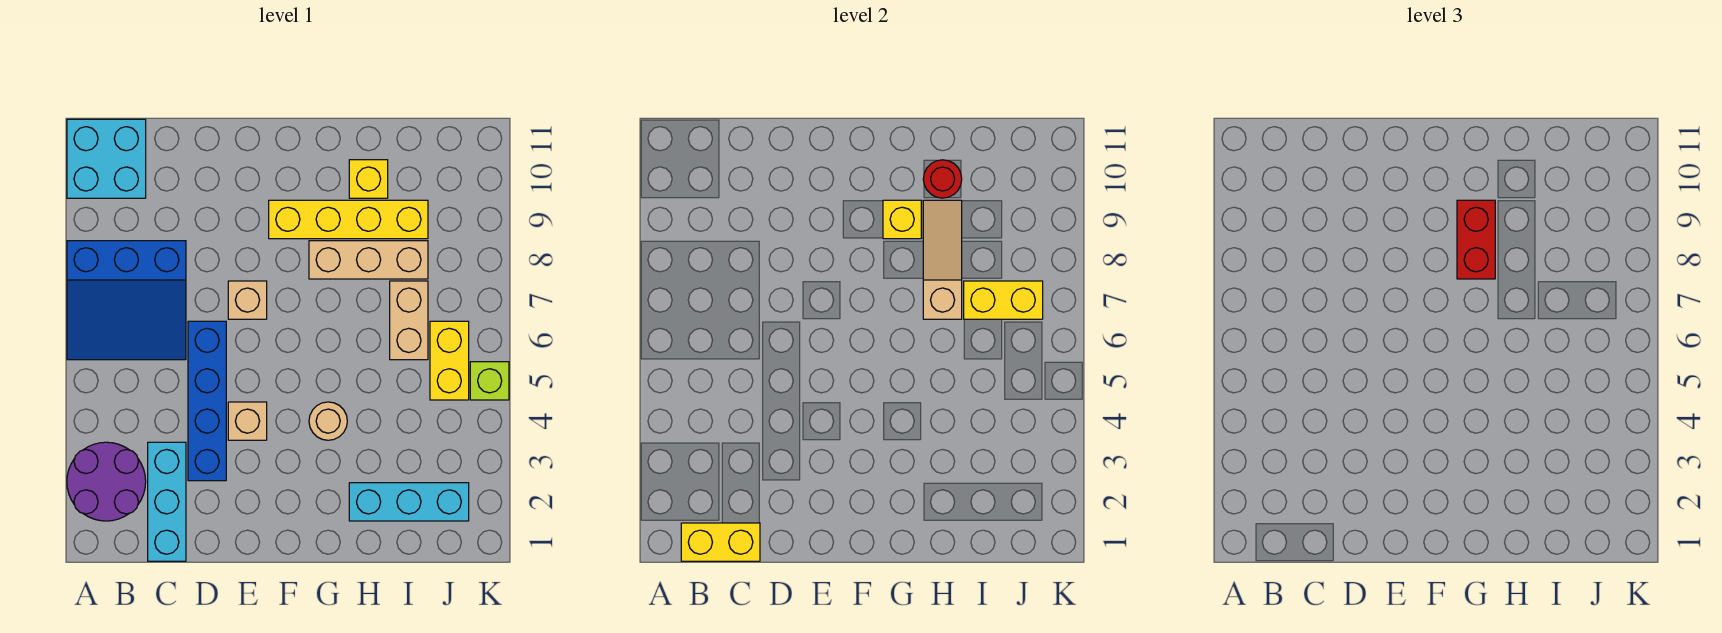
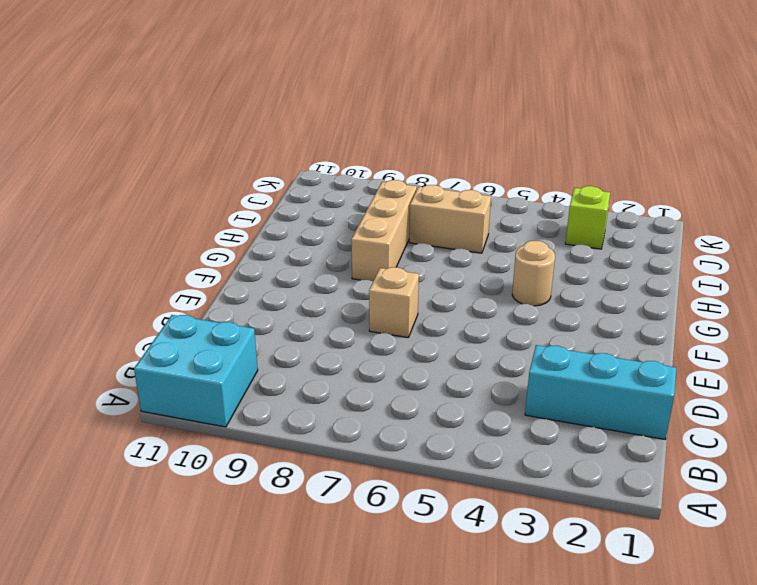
lime 1x1 brick [565,186,610,249] -> lime 1x1 brick moved to [470,362,509,400]
none -> purple 2x2 round brick [67,442,146,521]
none -> blue 3x3 slope [67,241,186,360]
none -> blue 1x4 brick [188,321,226,481]

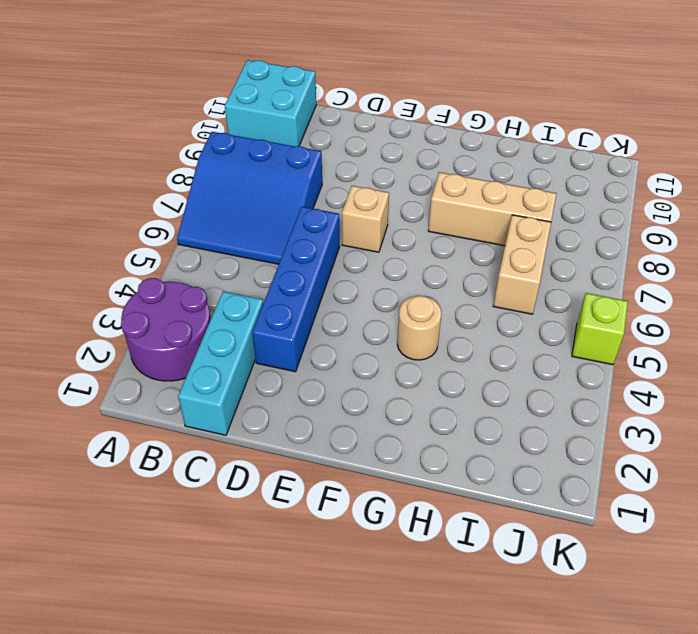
none -> tan 1x1 brick [228,402,267,440]
none -> yellow 1x4 brick [269,200,428,239]
none -> cyan 1x3 brick [349,483,469,521]

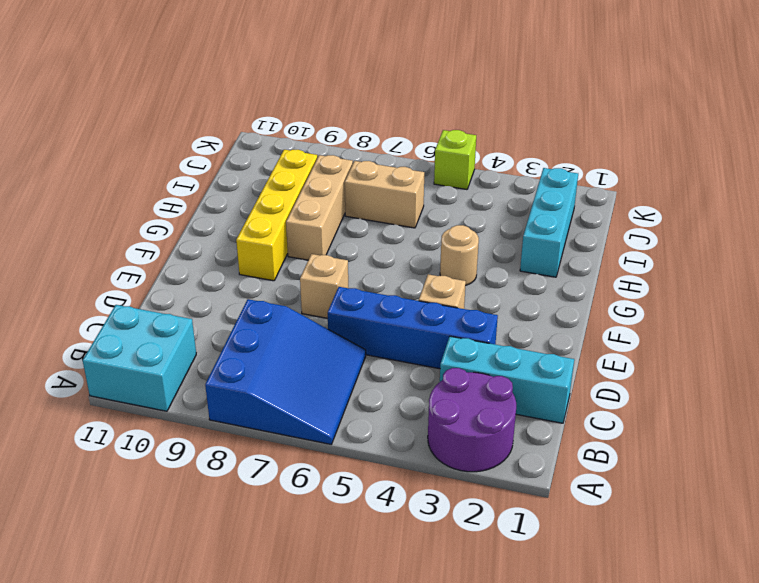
none -> yellow 1x1 brick [349,160,388,198]
none -> yellow 1x2 brick [430,321,469,400]
none -> yellow 1x2 brick [681,523,760,561]

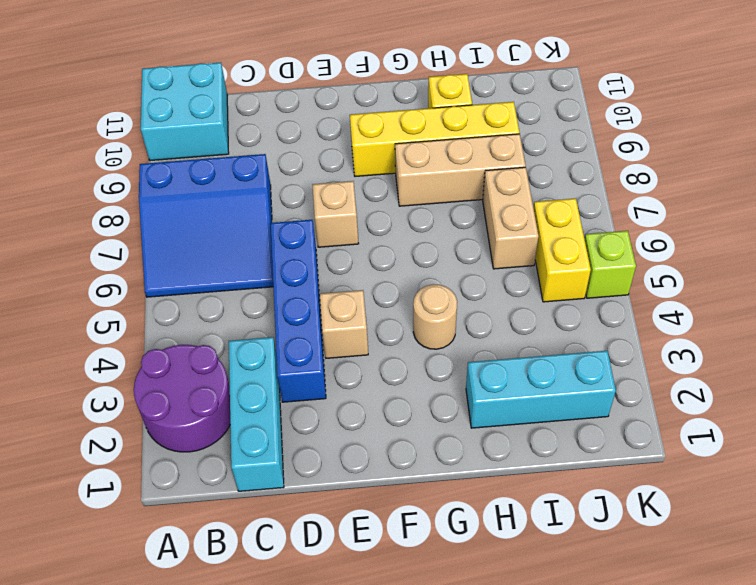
none -> yellow 1x2 brick [681,523,760,561]
none -> yellow 1x1 brick [883,200,921,239]
none -> tan 1x3 slope [923,200,962,319]

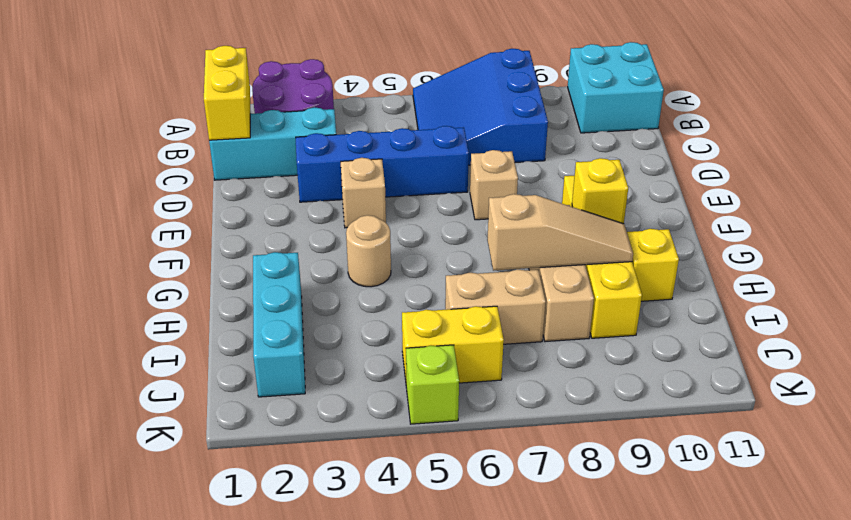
none -> red 1x1 round brick [923,160,962,198]
none -> yellow 1x2 brick [964,281,1043,319]
none -> red 1x2 brick [1457,200,1495,279]

